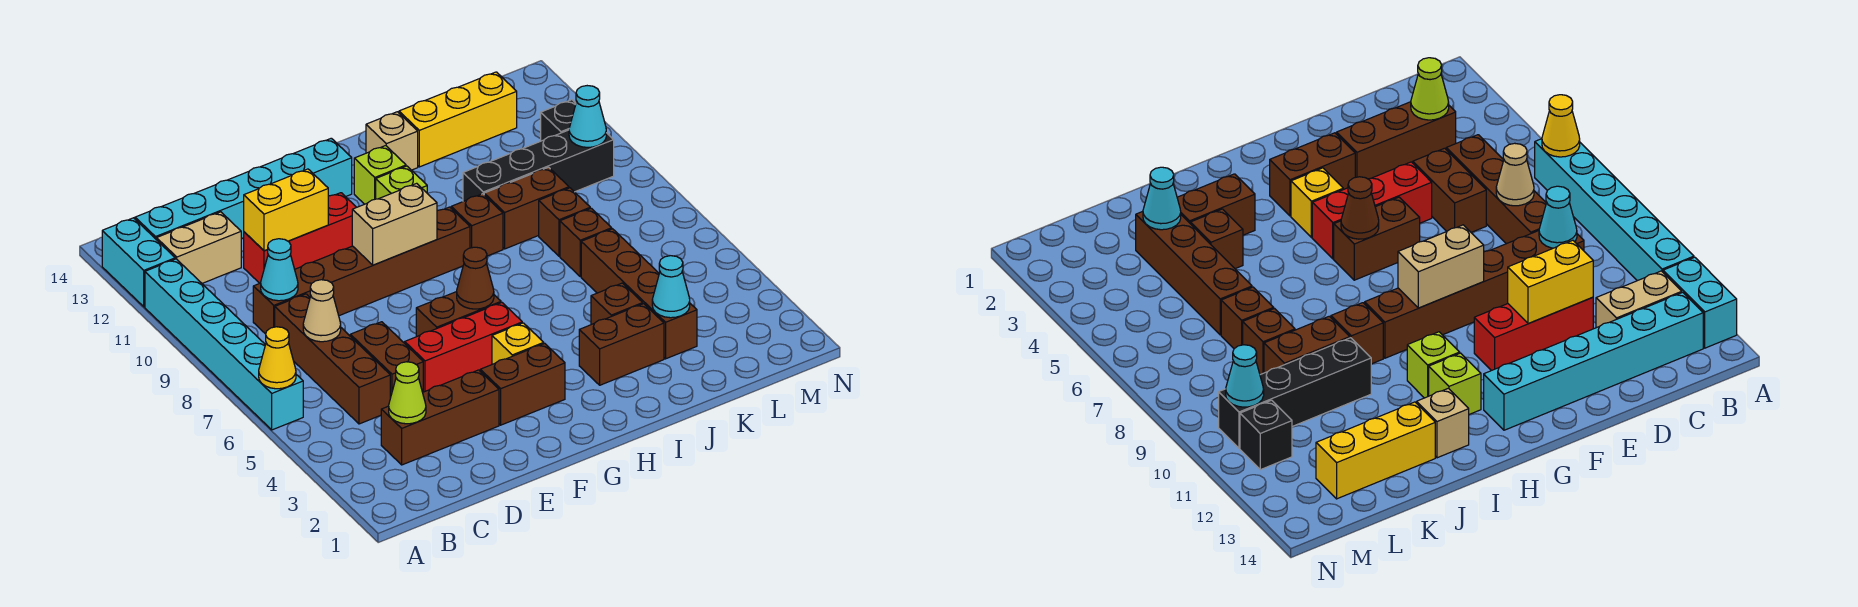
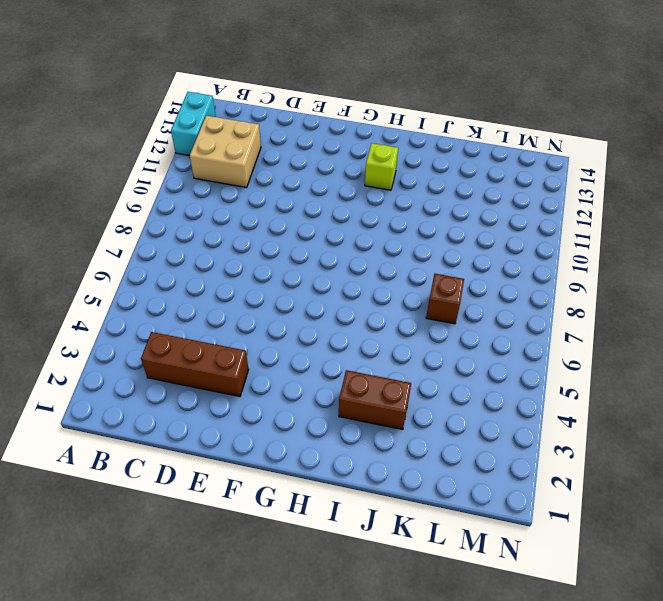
tan 2x2 brick [190,116,261,188] -> tan 1x2 brick [156,212,241,283]
none -> cyan 1x6 brick [145,259,303,430]
none -> cyan 1x6 brick [135,138,352,239]
none -> brown 1x4 brick [275,294,390,424]
none -> brown 1x6 brick [253,207,470,334]

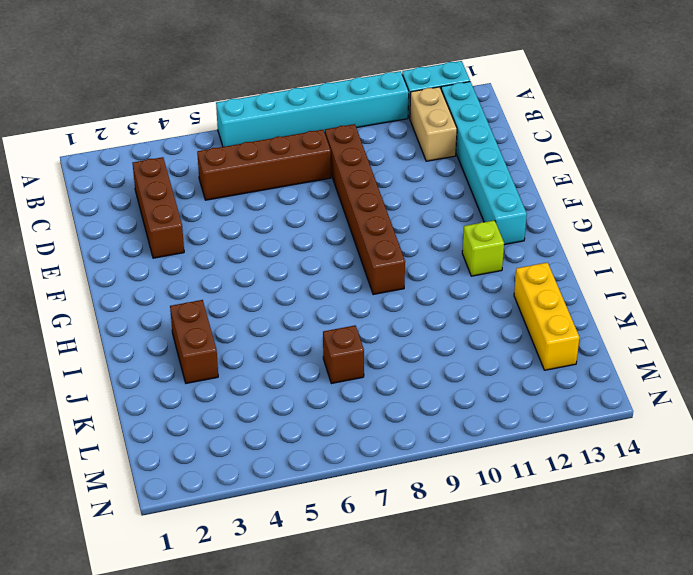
none -> brown 1x2 brick [350,322,423,398]
none -> red 1x3 brick [244,193,356,283]
none -> red 1x3 brick [405,303,522,392]
none -> brown 1x2 brick [480,343,565,425]

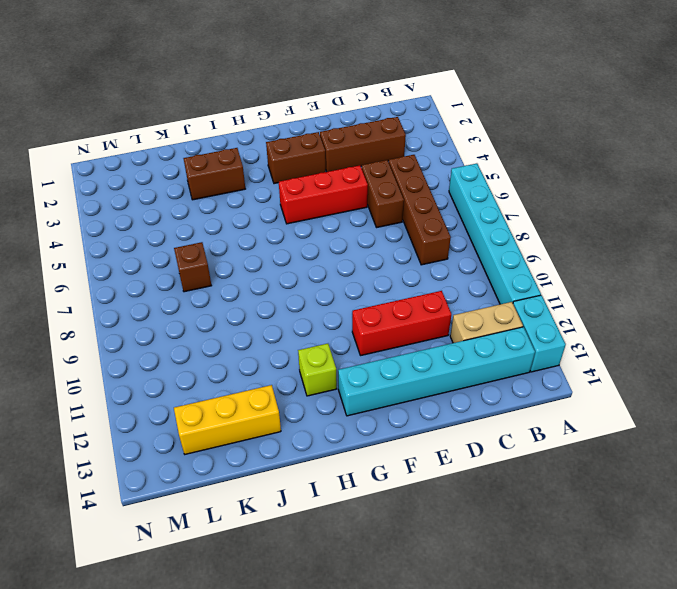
none -> brown 1x6 brick [253,207,470,334]
none -> brown 1x2 brick [416,292,501,337]
none -> yellow 1x1 brick [492,323,544,364]
none -> lime 1x1 brick [376,166,427,199]

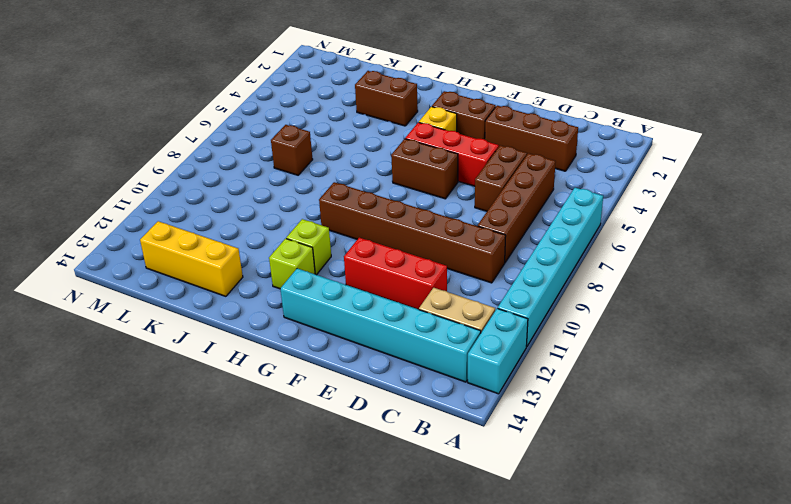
none -> brown 1x1 brick [451,194,503,256]
none -> tan 1x1 brick [366,112,418,170]
none -> brown 1x1 brick [591,283,643,325]
none -> brown 1x2 brick [484,167,569,249]

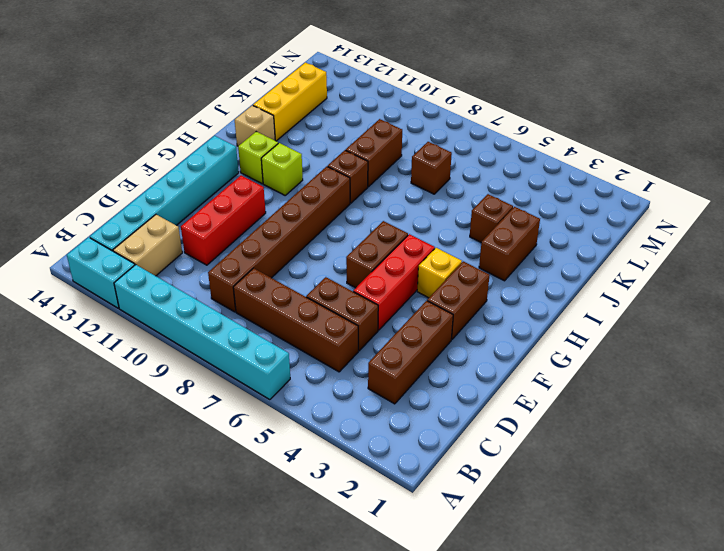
none -> black 1x4 brick [463,130,614,201]
none -> brown 1x4 brick [581,229,697,359]
none -> brown 1x1 brick [539,188,590,256]
none -> black 1x1 brick [541,100,576,141]

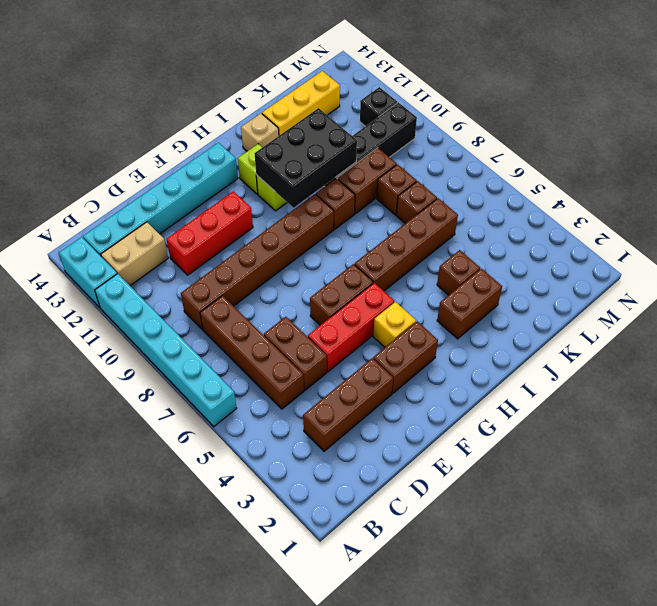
brown 1x4 brick [355,198,458,291] -> brown 1x4 brick turned to [581,229,697,359]
black 2x3 brick [255,108,357,208] -> none
none -> yellow 1x1 cone [259,327,296,389]
none -> lime 1x1 cone [389,362,426,424]
none -> tan 1x1 cone [303,280,341,342]
none -> cyan 1x1 cone [261,239,298,301]

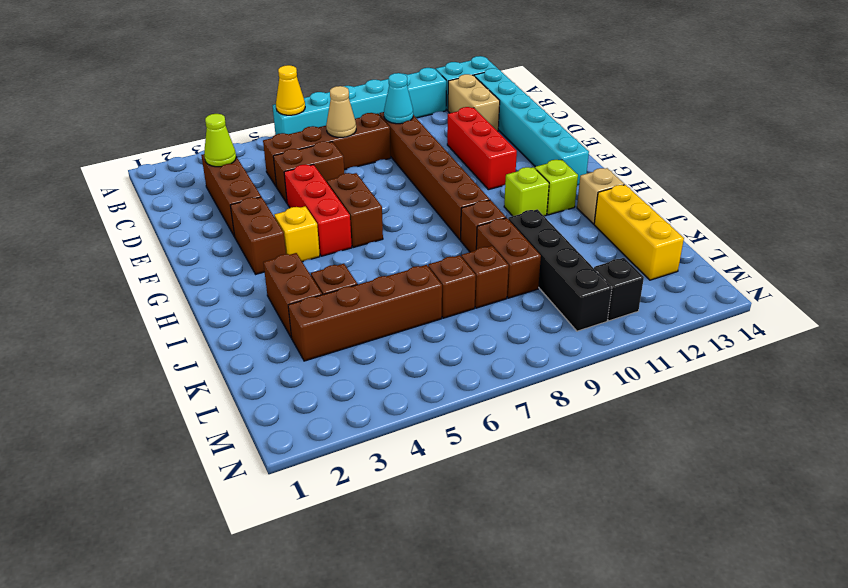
none -> yellow 1x2 brick [244,169,328,251]
none -> tan 1x2 brick [352,183,437,265]
none -> brown 1x1 cone [457,247,494,309]
none -> cyan 1x1 cone [652,256,690,318]

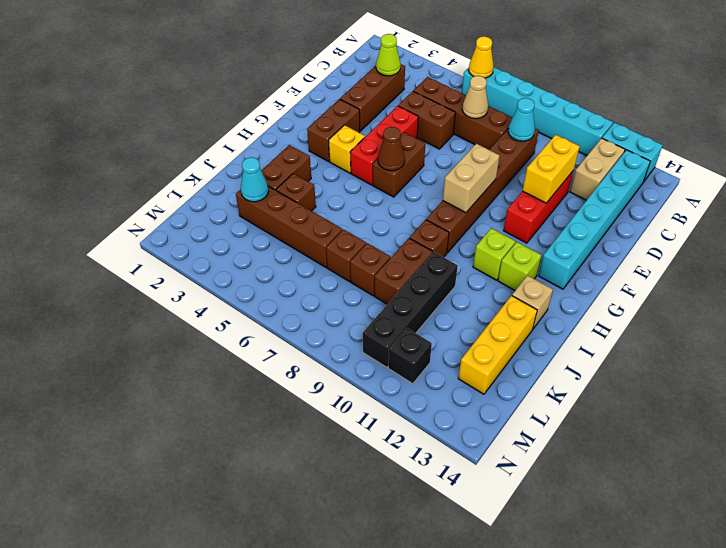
none -> cyan 1x1 cone [569,86,606,147]

